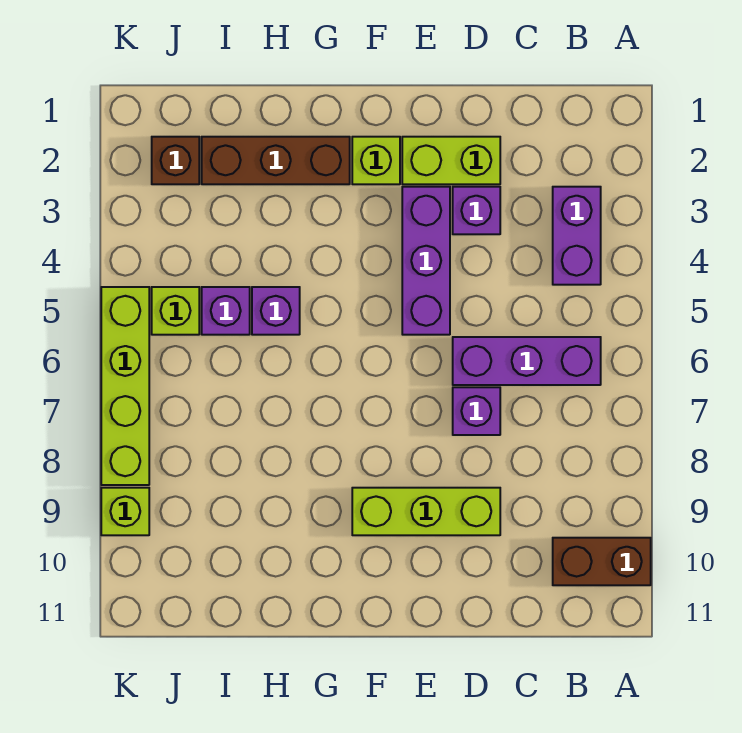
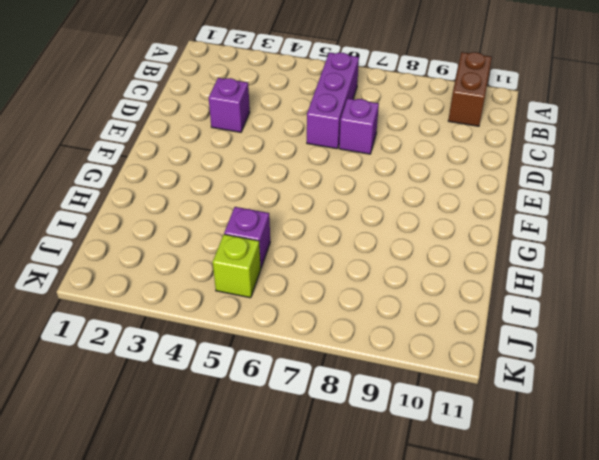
none -> purple 1x2 brick [553,187,601,285]
none -> lime 1x2 brick [402,137,500,184]
none -> lime 1x3 brick [352,488,500,535]

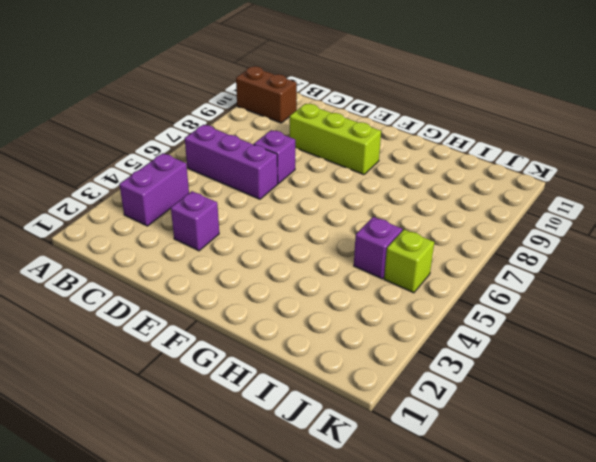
none -> lime 1x2 brick [402,137,500,184]
none -> purple 1x3 brick [402,187,450,335]
none -> lime 1x1 brick [352,137,400,184]

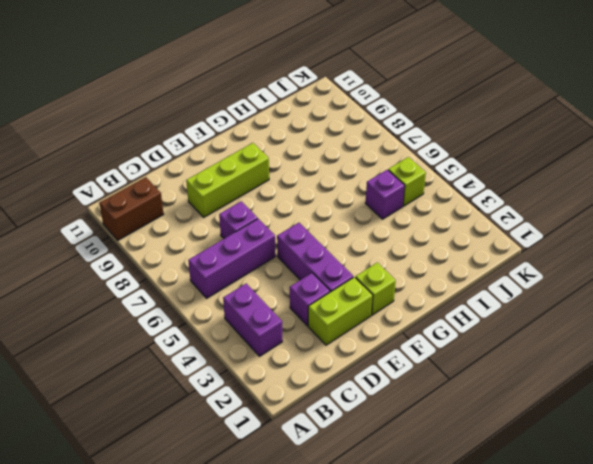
none -> brown 1x3 brick [202,137,350,184]
none -> purple 1x1 brick [252,287,300,335]
none -> brown 1x1 brick [152,137,199,184]

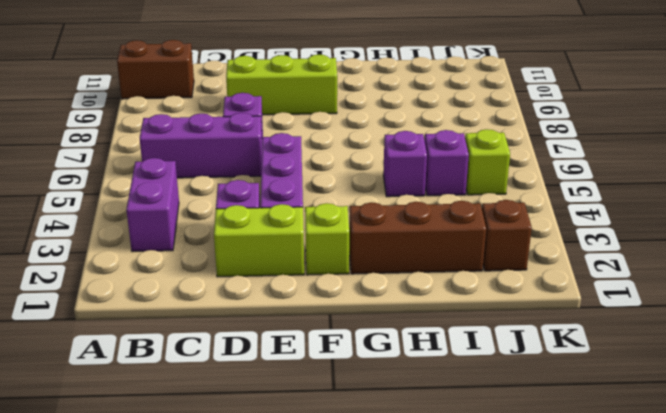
none -> lime 1x4 brick [101,287,149,485]
none -> lime 1x1 brick [101,488,149,535]

